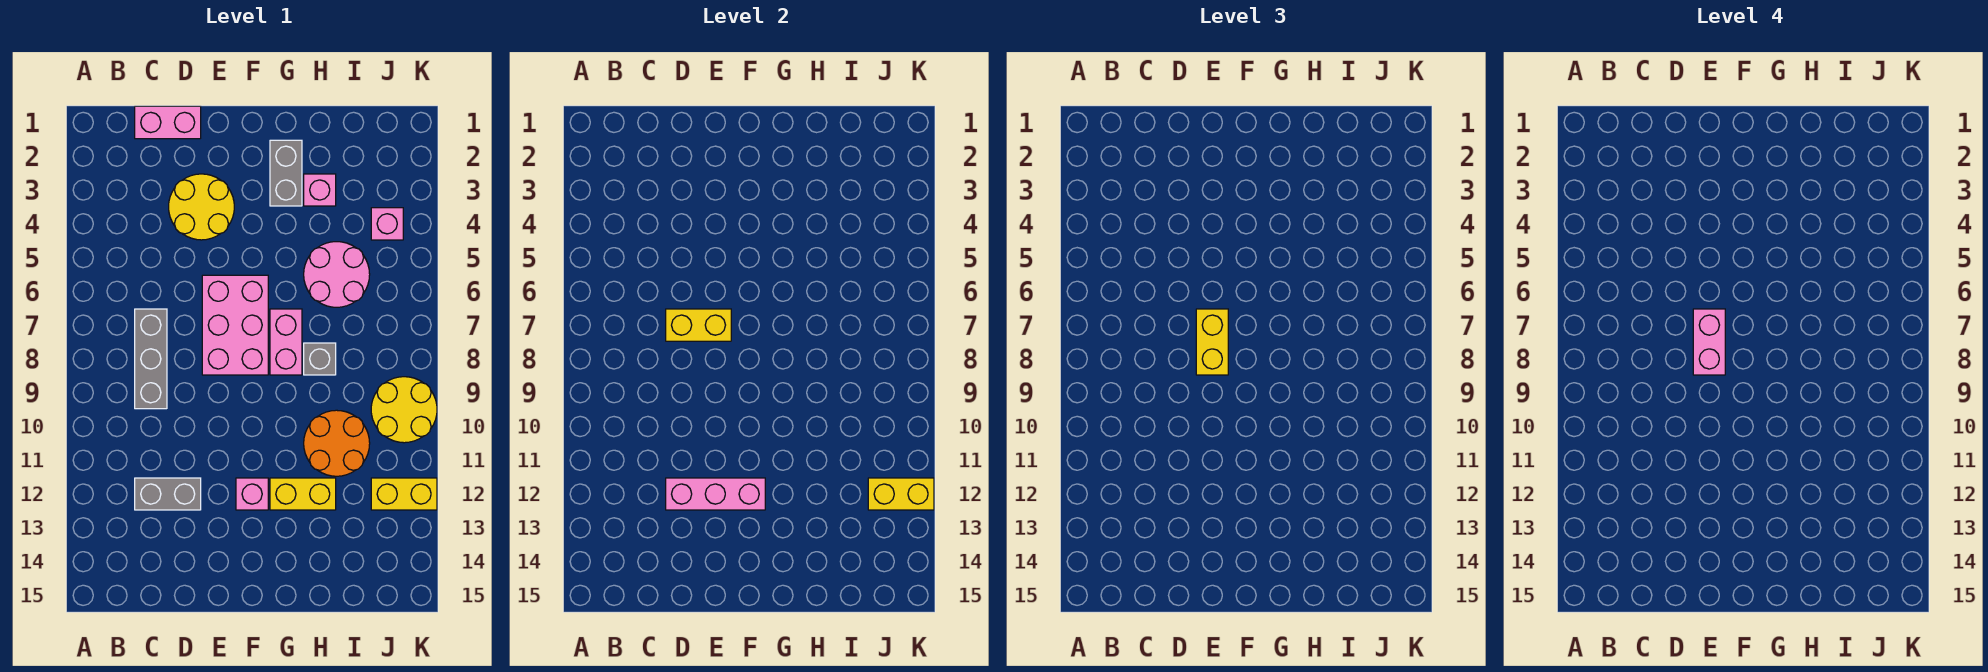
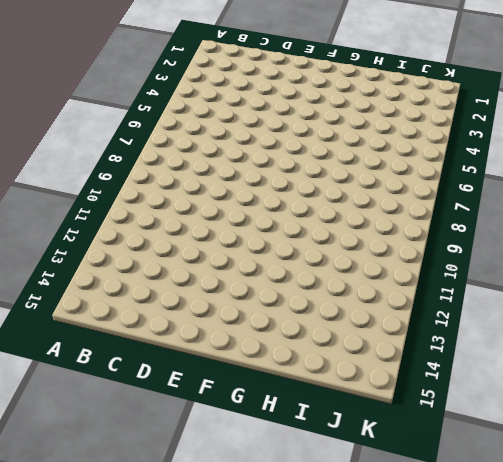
none -> pink 1x2 brick [135,106,201,139]
none -> grey 1x3 brick [135,309,167,409]
none -> grey 1x2 brick [135,478,201,510]

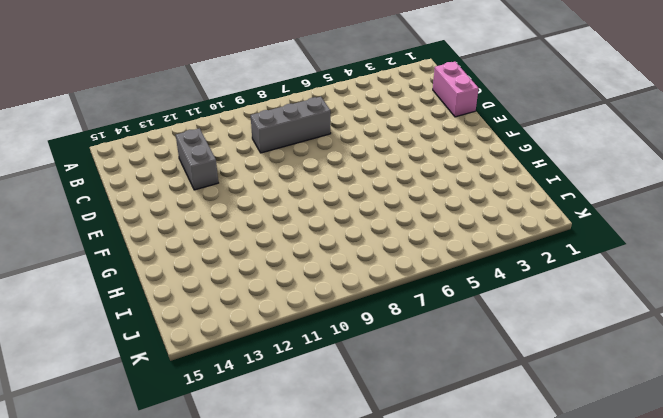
none -> yellow 2x2 round brick [169,174,234,240]
none -> pink 2x3 brick [202,275,268,375]
none -> pink 1x1 brick [236,478,268,510]

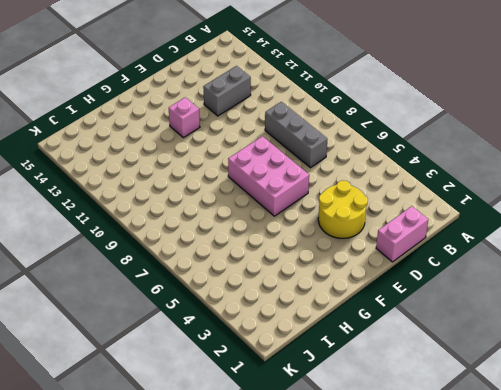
none -> grey 1x2 brick [270,140,302,206]
none -> pink 1x2 brick [270,309,302,375]
none -> yellow 1x2 brick [270,478,336,510]

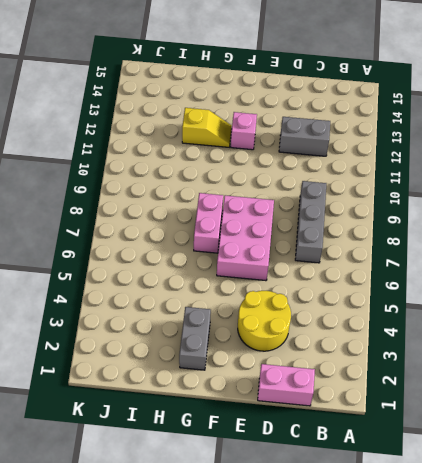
yellow 1x2 slope [182,108,232,147] -> yellow 1x2 brick [270,478,336,510]
none -> pink 1x1 brick [304,174,336,206]
none -> pink 2x2 round brick [304,242,370,307]
none -> grey 1x1 brick [304,343,336,375]

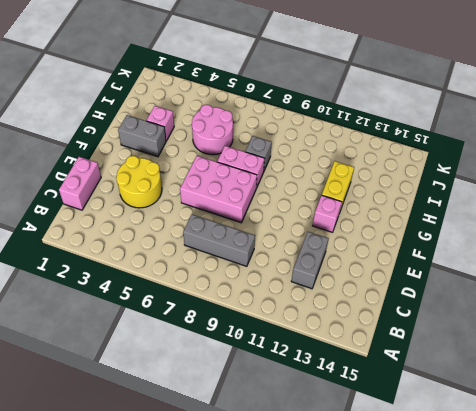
none -> orange 2x2 round brick [304,410,370,476]
none -> pink 1x1 brick [371,208,403,240]
none -> yellow 2x2 round brick [371,377,437,443]

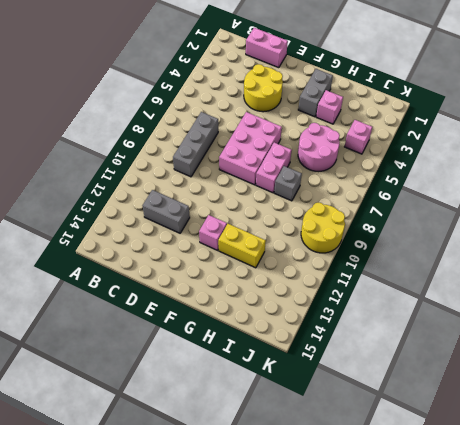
none -> orange 2x2 round brick [304,410,370,476]
none -> yellow 1x2 brick [371,478,437,510]
none -> yellow 1x2 brick [666,309,731,341]

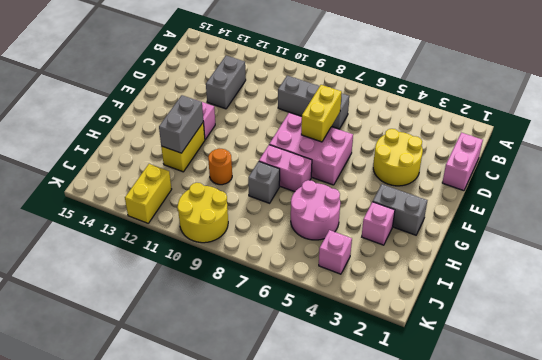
grey 1x2 brick [159,95,203,153] -> none
orange 1x1 round brick [208,149,232,185] -> orange 2x2 round brick [304,410,370,476]
none -> pink 1x3 brick [666,478,765,510]
none -> yellow 1x2 brick [868,478,934,510]
none -> yellow 1x2 brick [1196,309,1228,375]

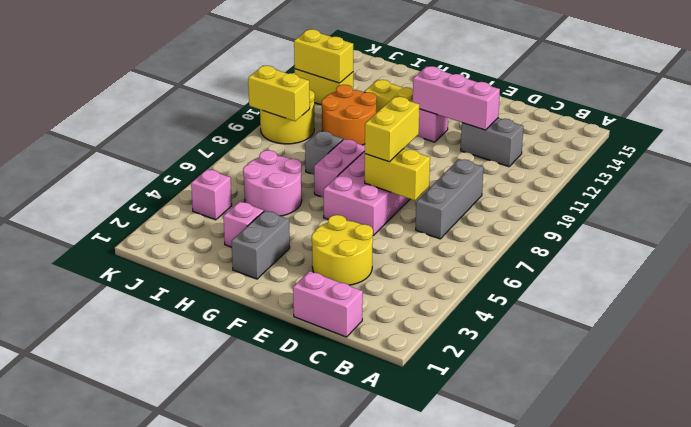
yellow 1x2 brick [248,66,310,121] -> none
none -> pink 1x2 brick [1693,309,1725,375]

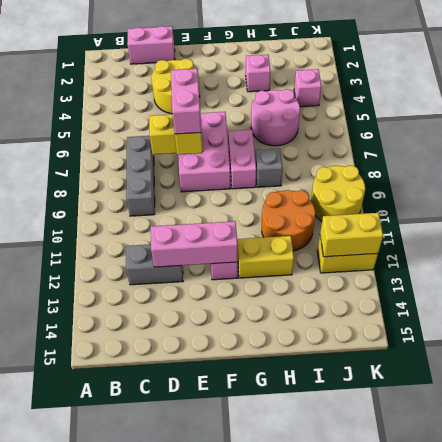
none -> grey 1x2 brick [270,140,302,206]

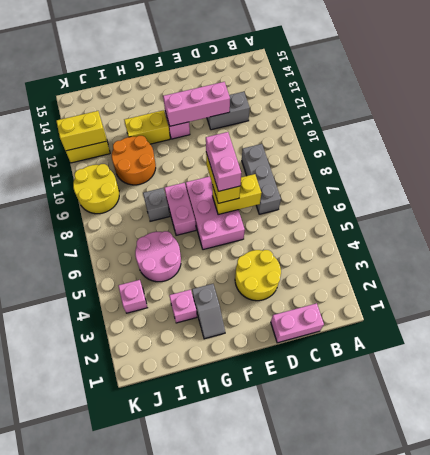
grey 1x2 slope [192,284,225,339] -> grey 1x2 brick [270,140,302,206]

